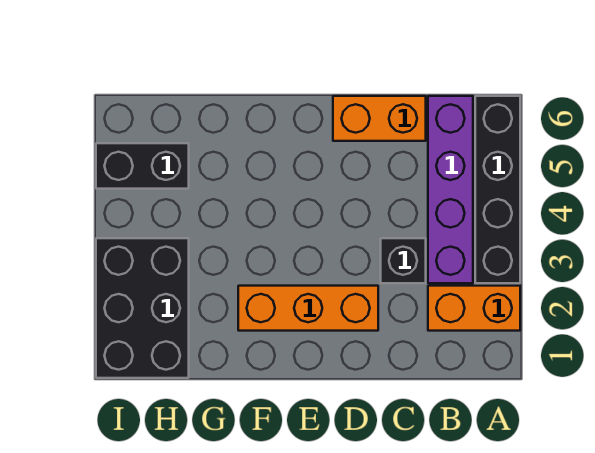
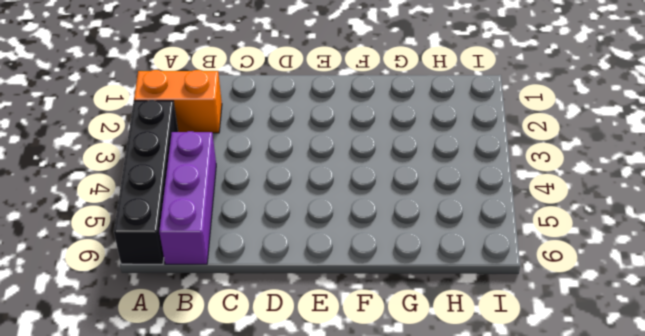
purple 1x3 brick [159,131,216,264] -> purple 1x4 brick [428,96,473,283]
none -> black 1x1 brick [381,238,426,283]
none -> orange 1x2 brick [333,96,426,141]

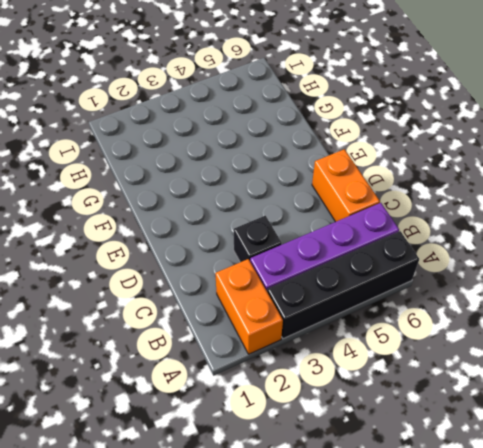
none -> orange 1x3 brick [238,286,378,331]
none -> black 2x3 brick [96,238,189,378]

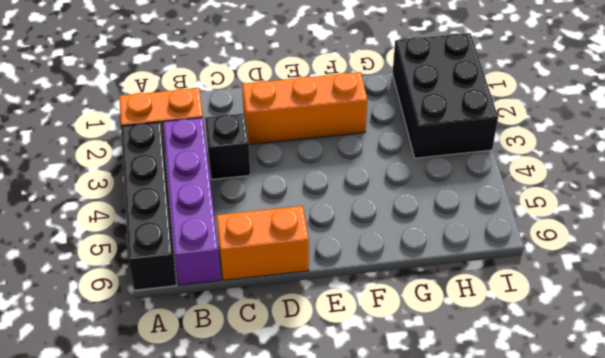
none -> black 1x2 brick [96,143,189,189]

